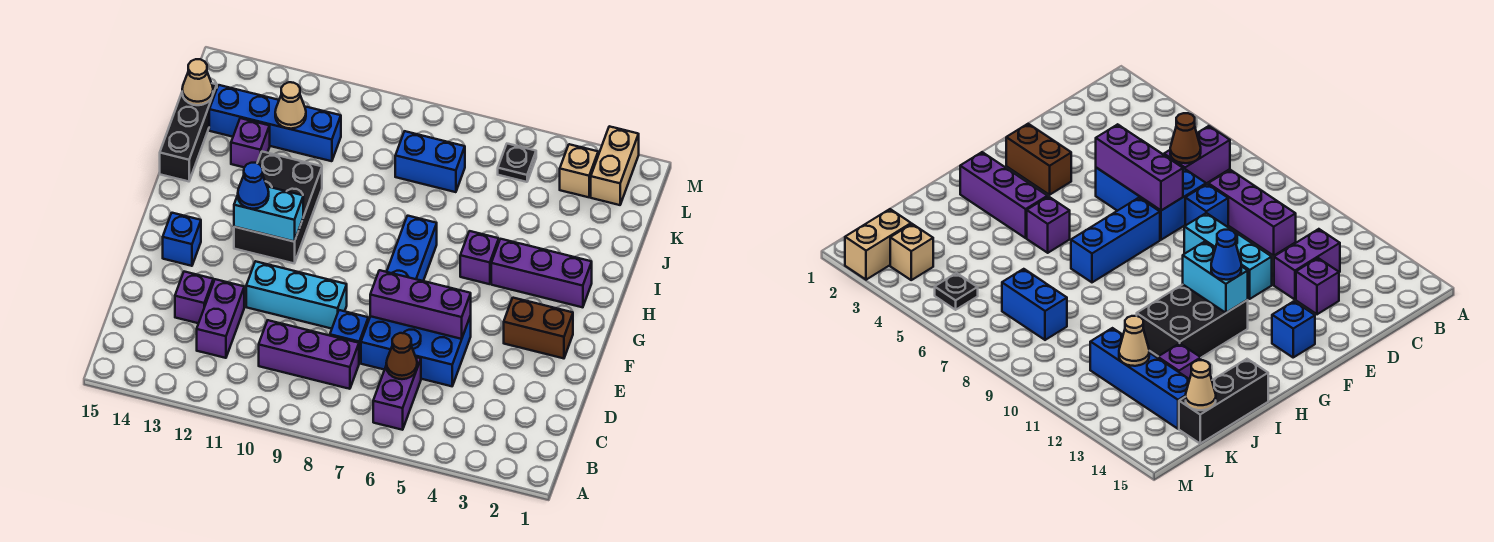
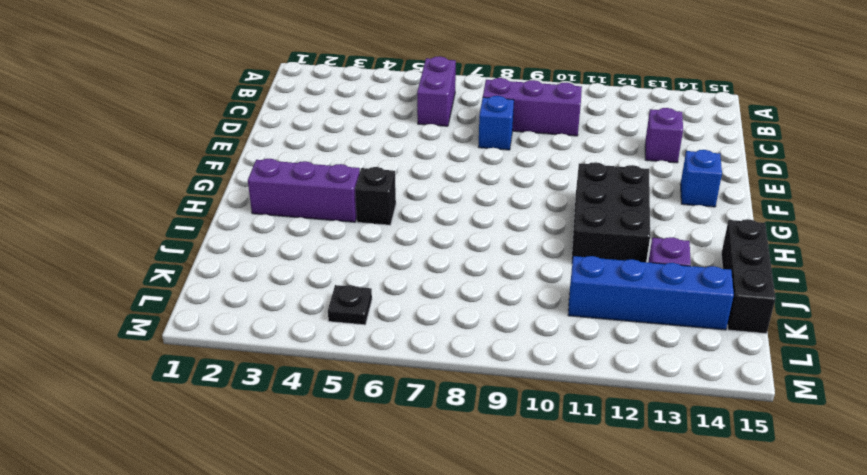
black 1x1 brick [355,167,396,225] -> purple 1x1 brick [460,231,499,284]
none -> purple 1x2 brick [197,279,244,358]
none -> blue 2x3 brick [361,316,471,386]
none -> cyan 1x3 brick [246,261,347,329]

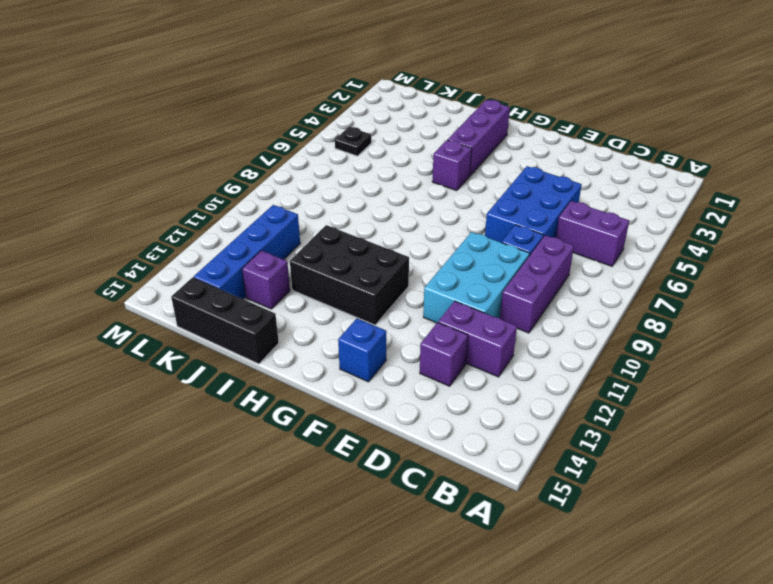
cyan 2x3 brick [423,232,530,323] -> cyan 1x3 brick [246,261,347,329]
none -> brown 1x2 brick [504,298,573,358]
none -> blue 1x3 brick [387,216,437,281]
none -> blue 1x2 brick [395,131,465,192]

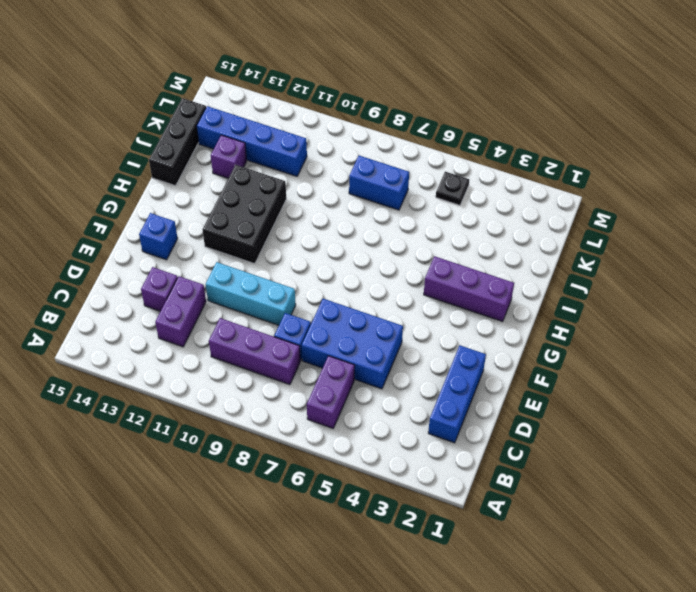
blue 1x3 brick [428,346,486,443] -> blue 1x3 brick moved to [387,216,437,281]
none -> brown 1x2 brick [504,298,573,358]
none -> purple 1x1 brick [460,231,499,284]
none -> tan 1x2 brick [591,126,639,205]

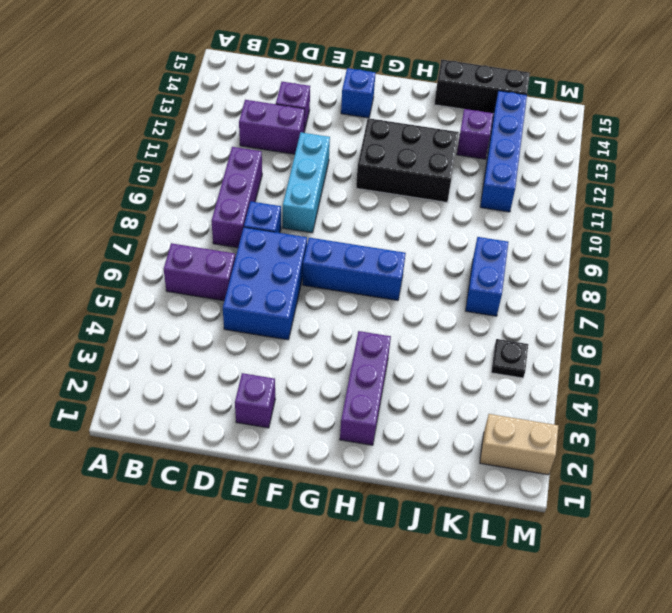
purple 1x1 brick [235,373,275,428] -> purple 1x1 brick moved to [460,231,499,284]
none -> brown 1x2 brick [504,298,573,358]
none -> tan 1x1 brick [560,144,598,197]
none -> brown 1x1 cone [386,333,417,379]

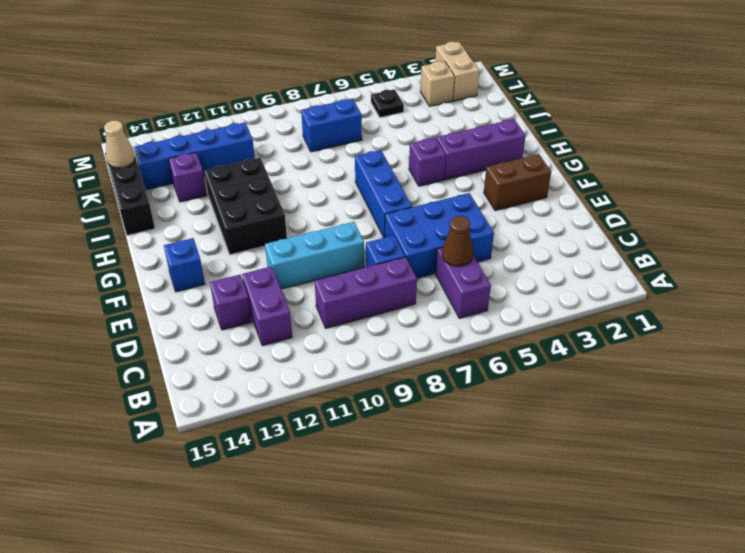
none -> purple 1x3 brick [370,270,471,339]
none -> cyan 1x2 brick [234,187,303,242]
none -> tan 1x1 cone [275,82,306,129]

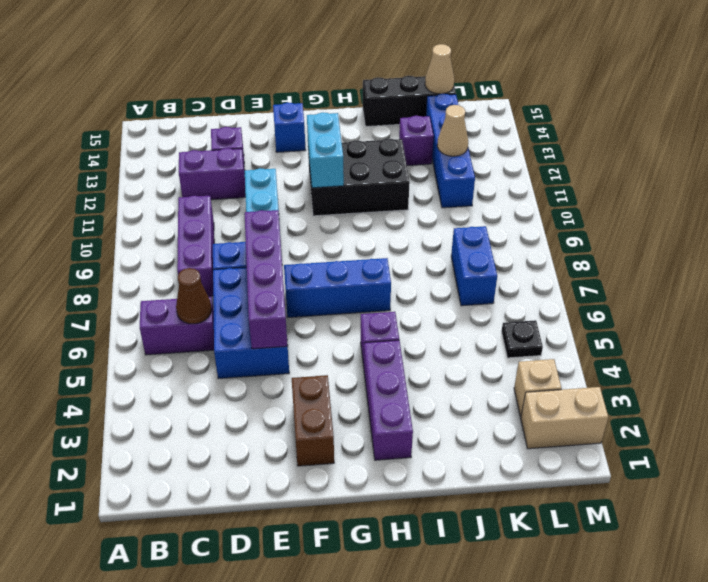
purple 1x4 brick [245,210,288,349] -> purple 1x3 brick [370,270,471,339]
none -> blue 1x1 cone [238,163,269,209]

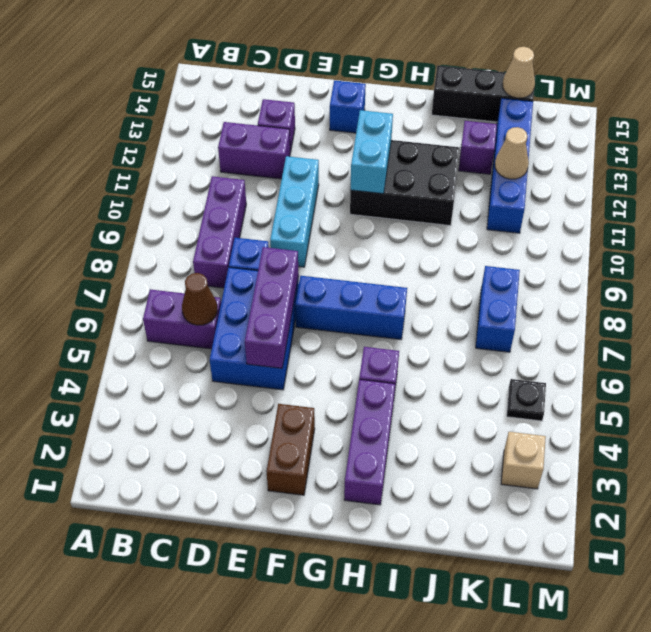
none -> tan 1x2 brick [591,126,639,205]
none -> blue 1x1 cone [238,163,269,209]

